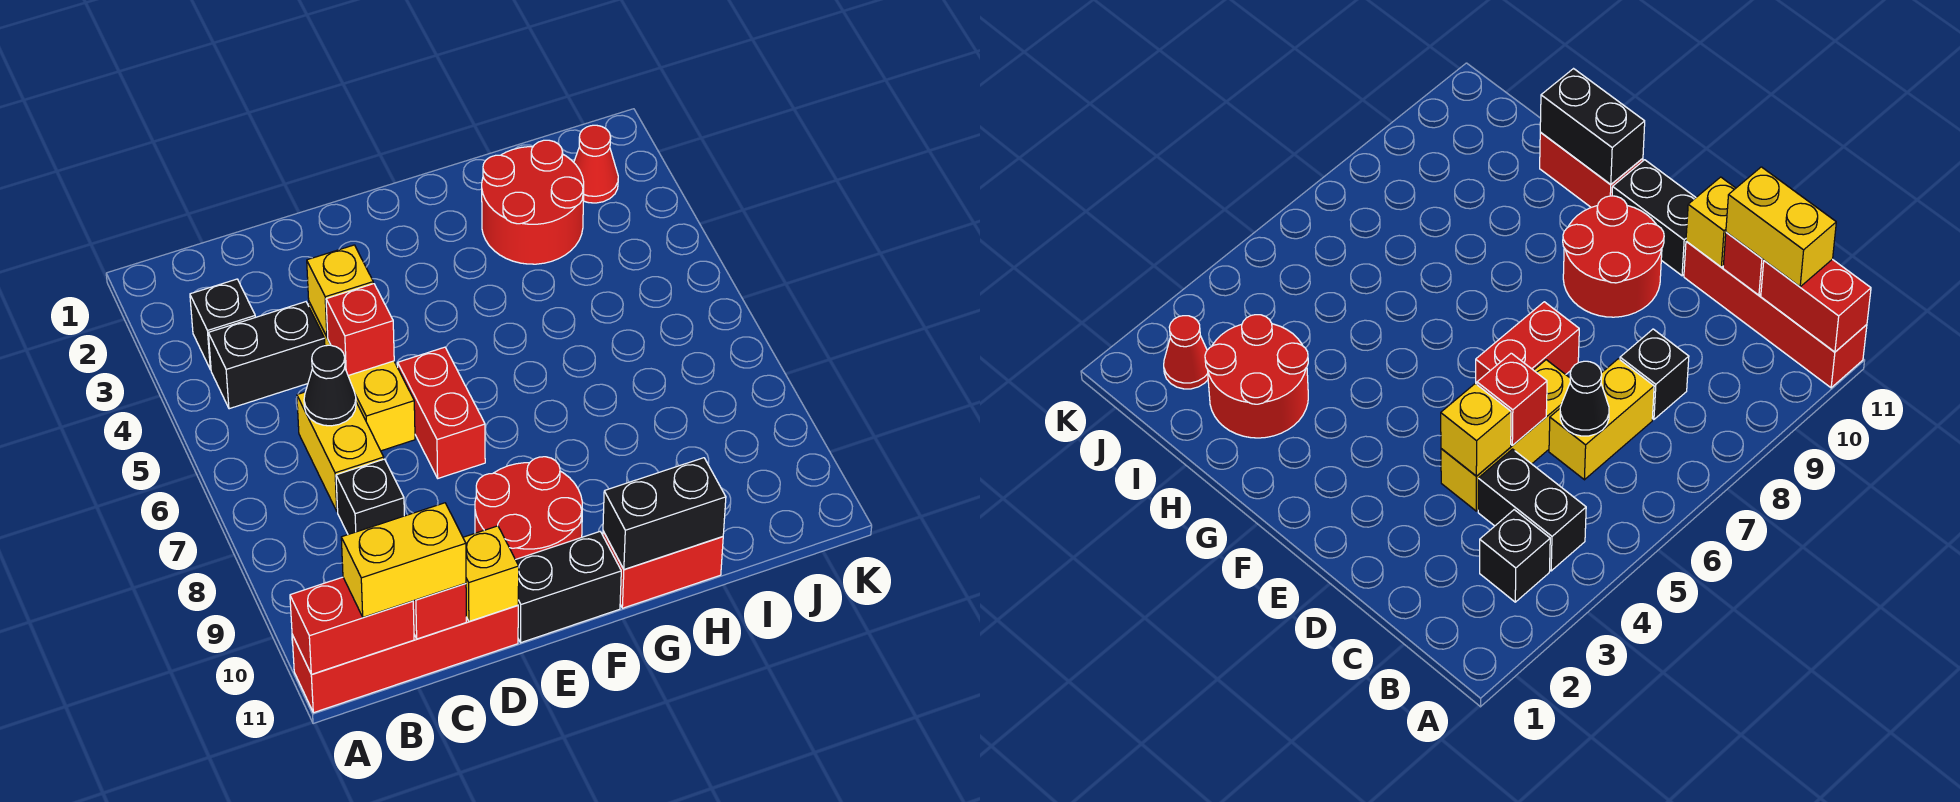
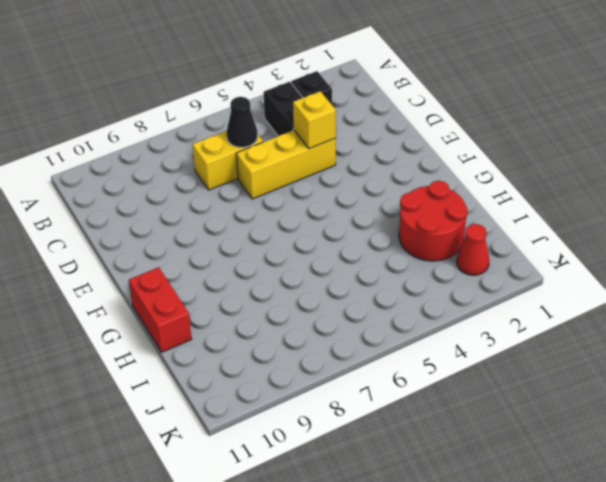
none -> red 1x4 brick [292,605,518,713]
none -> black 1x1 brick [336,459,404,534]
none -> red 1x2 brick [398,347,485,478]

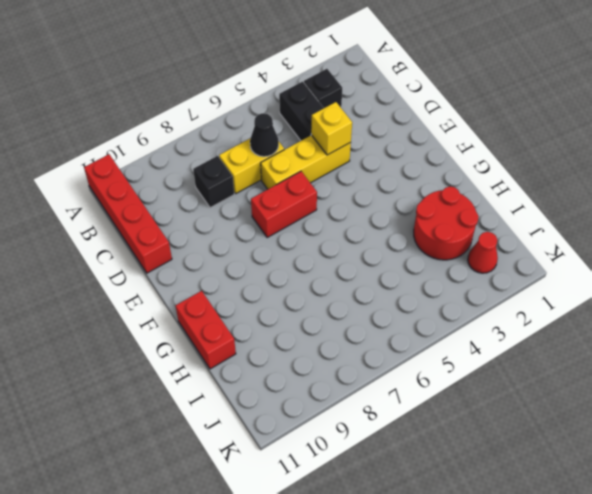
none -> red 2x2 round brick [475,457,582,560]
none -> black 1x2 brick [516,532,621,643]
none -> red 1x2 brick [290,577,414,675]

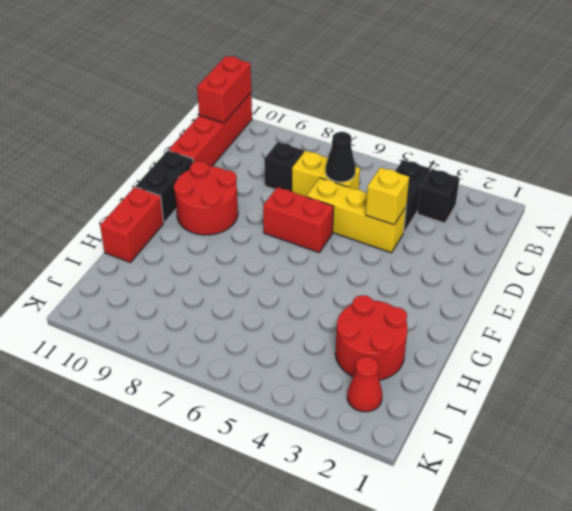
none -> red 1x1 brick [413,583,466,639]
none -> red 1x1 brick [326,284,394,376]
none -> yellow 1x1 brick [463,526,519,621]

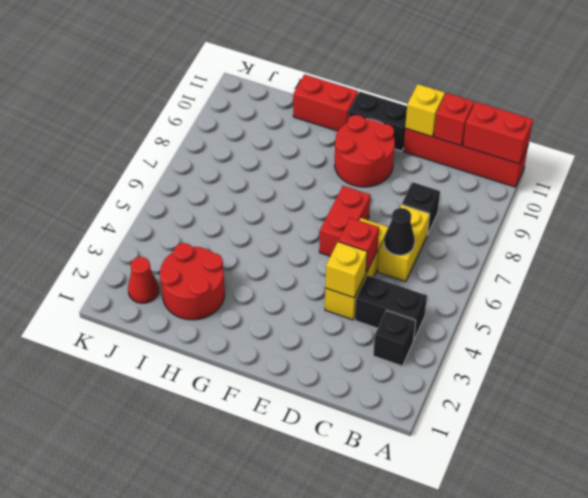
none -> black 1x2 brick [603,458,726,569]
none -> yellow 1x2 brick [341,503,466,617]

